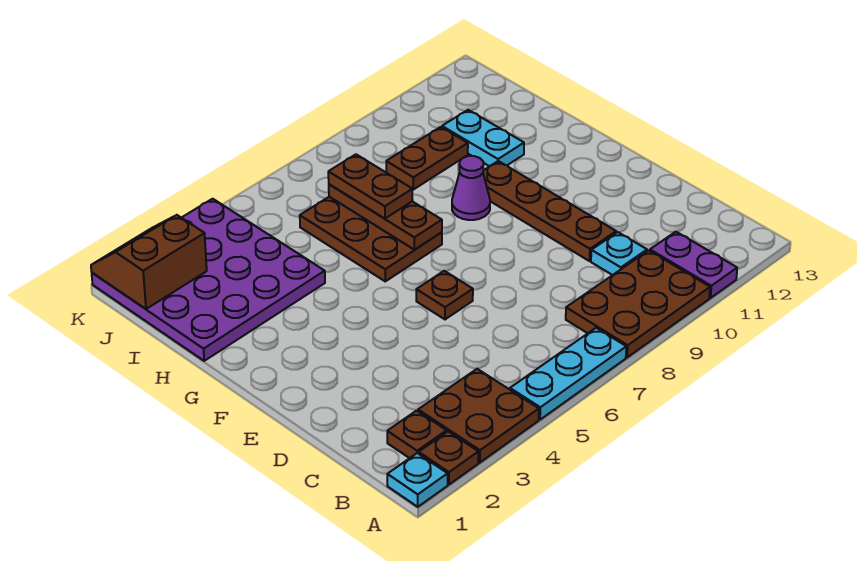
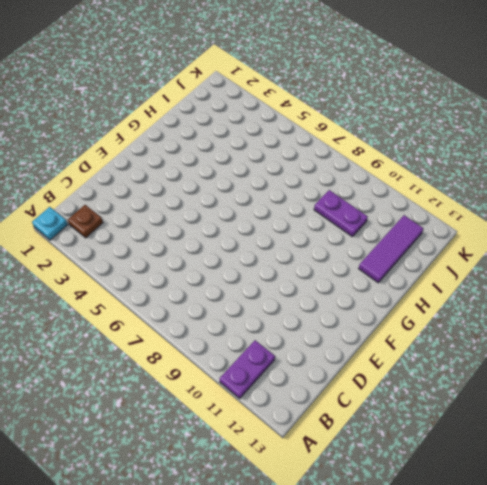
purple 1x3 tile [359,215,424,283] -> none
purple 1x2 plate [314,190,368,236] -> brown 1x2 plate [386,127,468,189]
none -> brown 1x1 plate [419,432,479,485]
none -> brown 2x2 plate [418,369,539,463]
none -> cyan 1x3 plate [510,328,626,420]

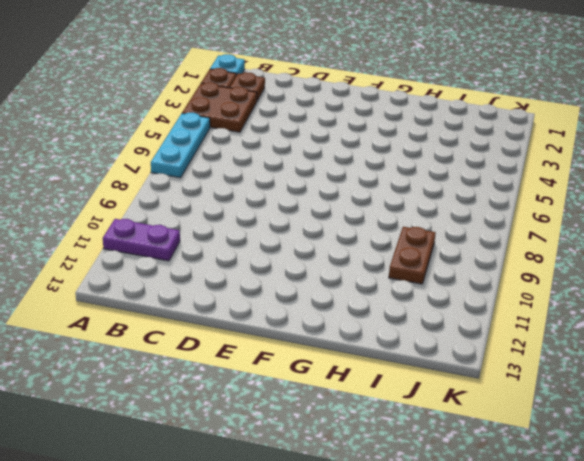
none -> brown 2x3 plate [566,250,710,358]
none -> cyan 1x1 plate [591,232,647,275]
none -> brown 1x4 plate [483,161,617,261]

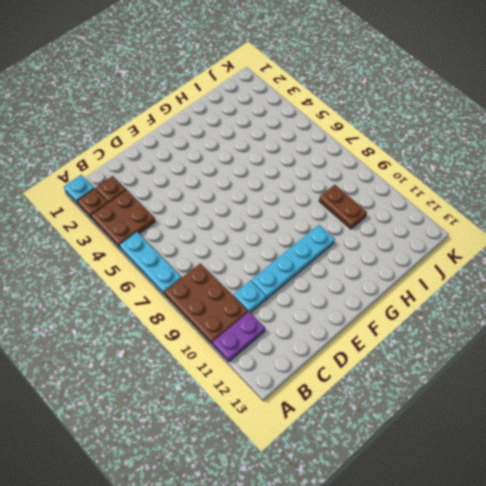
cyan 1x4 plate [251,225,335,299] -> brown 1x4 plate [483,161,617,261]
none -> brown 1x1 plate [416,271,473,319]
none -> brown 2x3 plate [300,197,442,281]
none -> purple 1x1 cone [452,156,490,220]

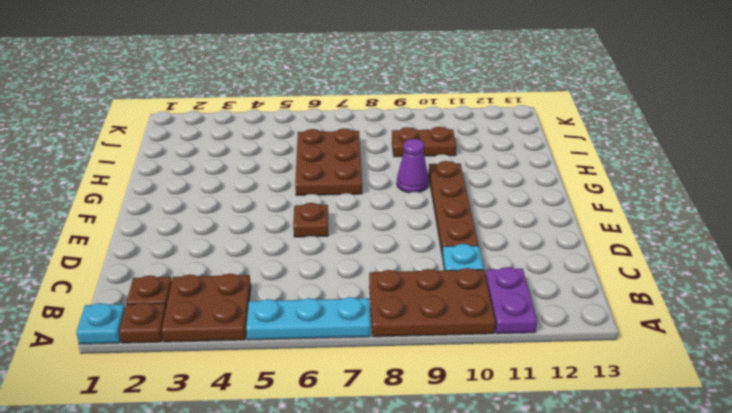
none -> purple 4x4 plate [92,199,325,361]
none -> cyan 1x2 plate [442,110,524,166]
none -> brown 1x3 plate [329,184,442,250]

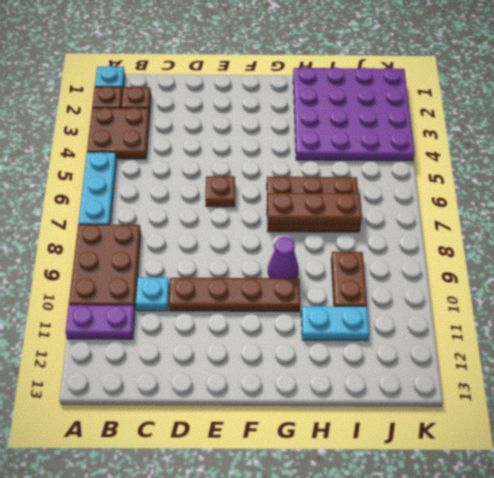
none -> brown 2x2 slope [91,215,207,309]
none -> brown 1x2 plate [328,154,413,219]

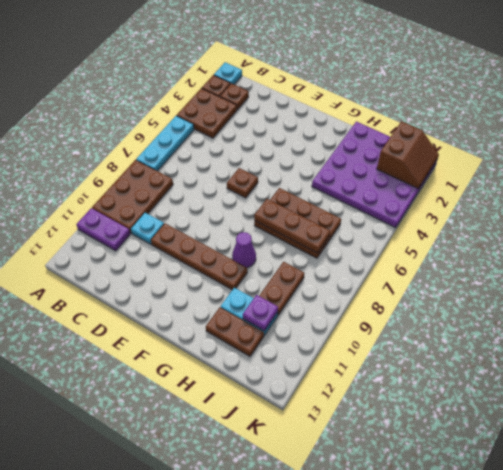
brown 1x2 plate [206,307,264,356] -> brown 1x2 plate moved to [328,154,413,219]
purple 1x1 plate [243,295,278,331] -> none

